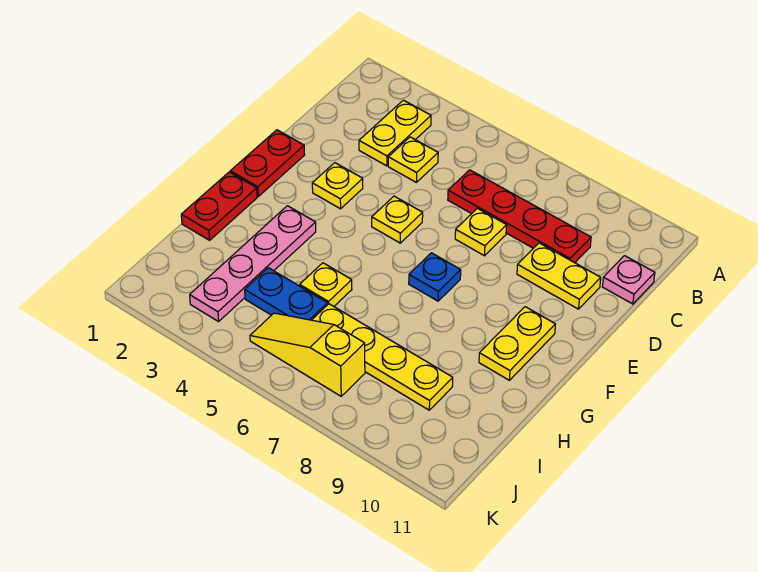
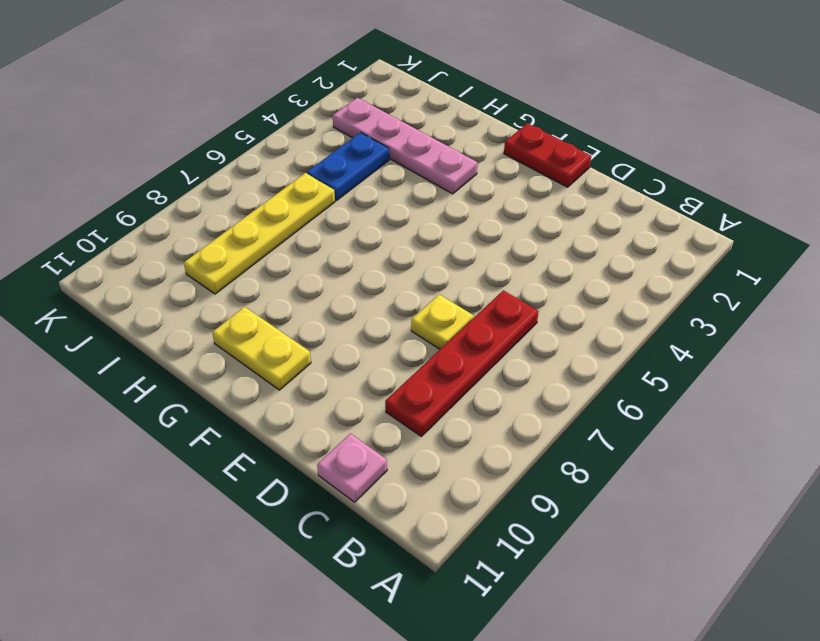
none -> yellow 1x2 plate [359,100,431,166]
none -> yellow 1x1 plate [388,137,438,182]
none -> yellow 1x2 plate [517,243,601,309]

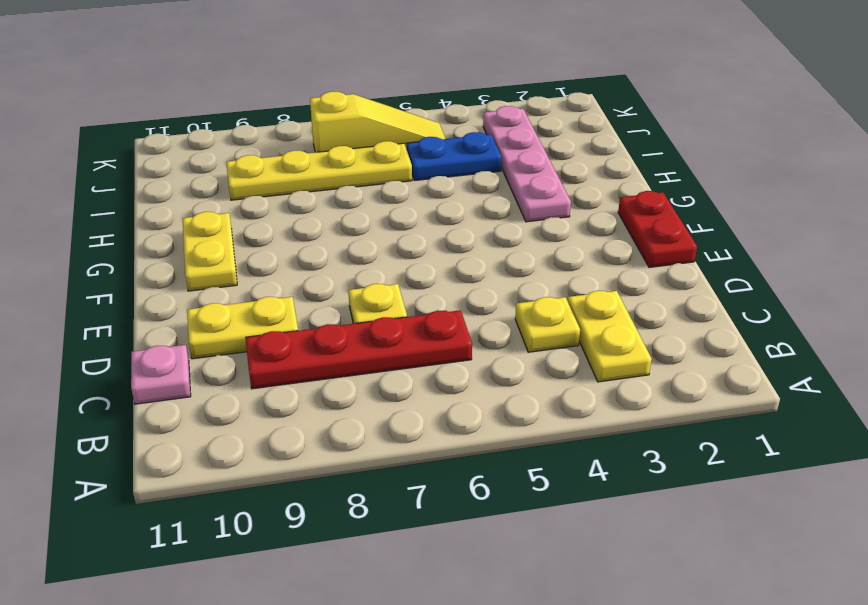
none -> yellow 1x1 plate [312,163,363,209]
none -> yellow 1x1 plate [372,196,423,243]
none -> blue 1x1 plate [409,253,461,301]

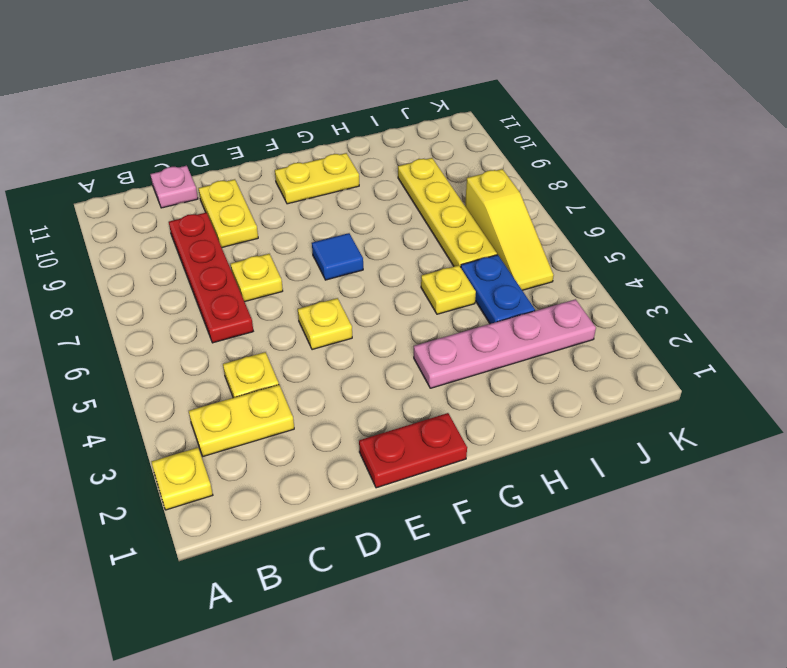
yellow 1x1 plate [152,448,213,510] -> yellow 1x1 plate moved to [312,163,363,209]
blue 1x1 tile [312,233,363,280] -> blue 1x1 plate [409,253,461,301]
none -> red 1x2 plate [181,172,257,240]

